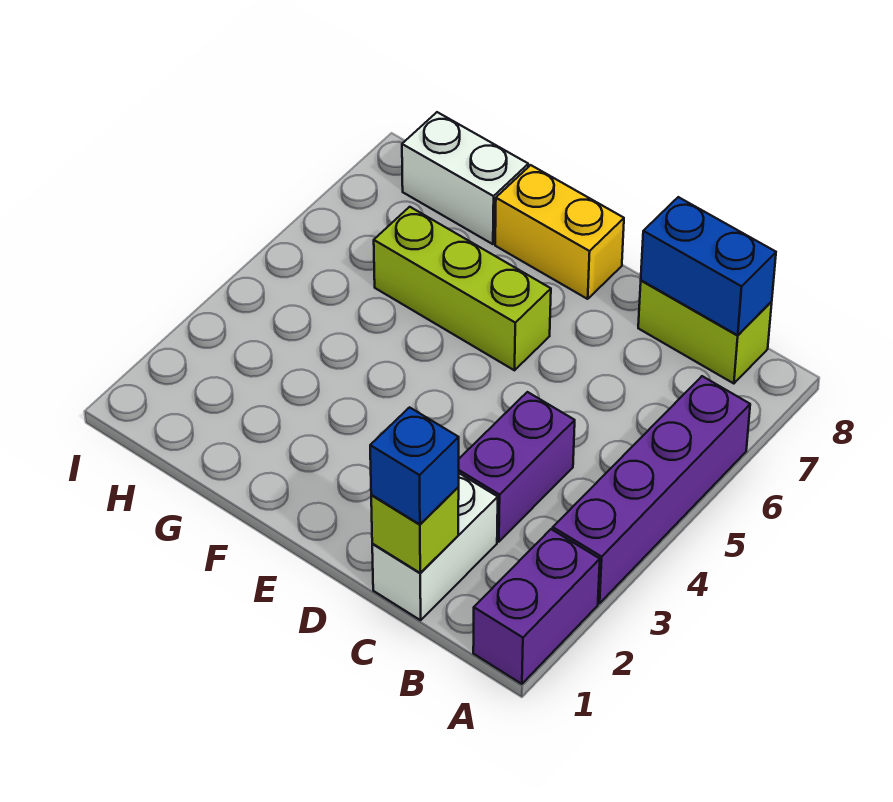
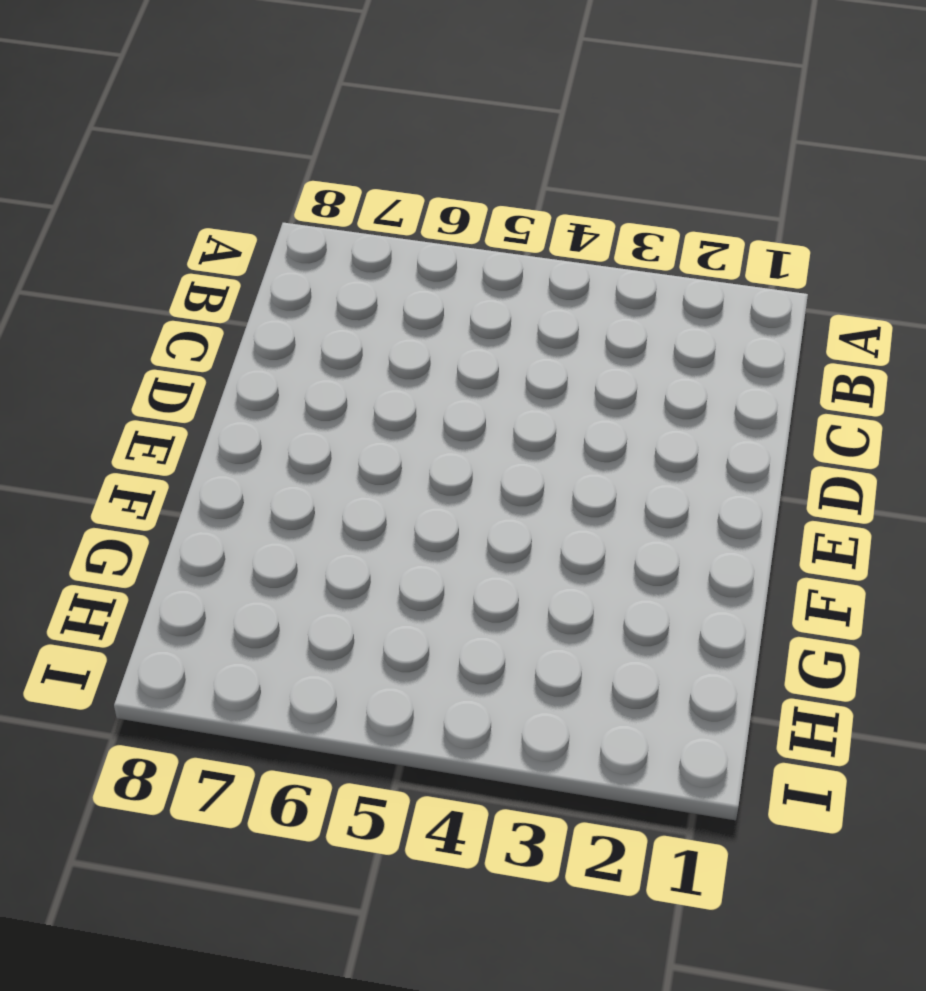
none -> purple 1x2 brick [473,529,600,684]
none -> purple 1x4 brick [553,376,750,603]

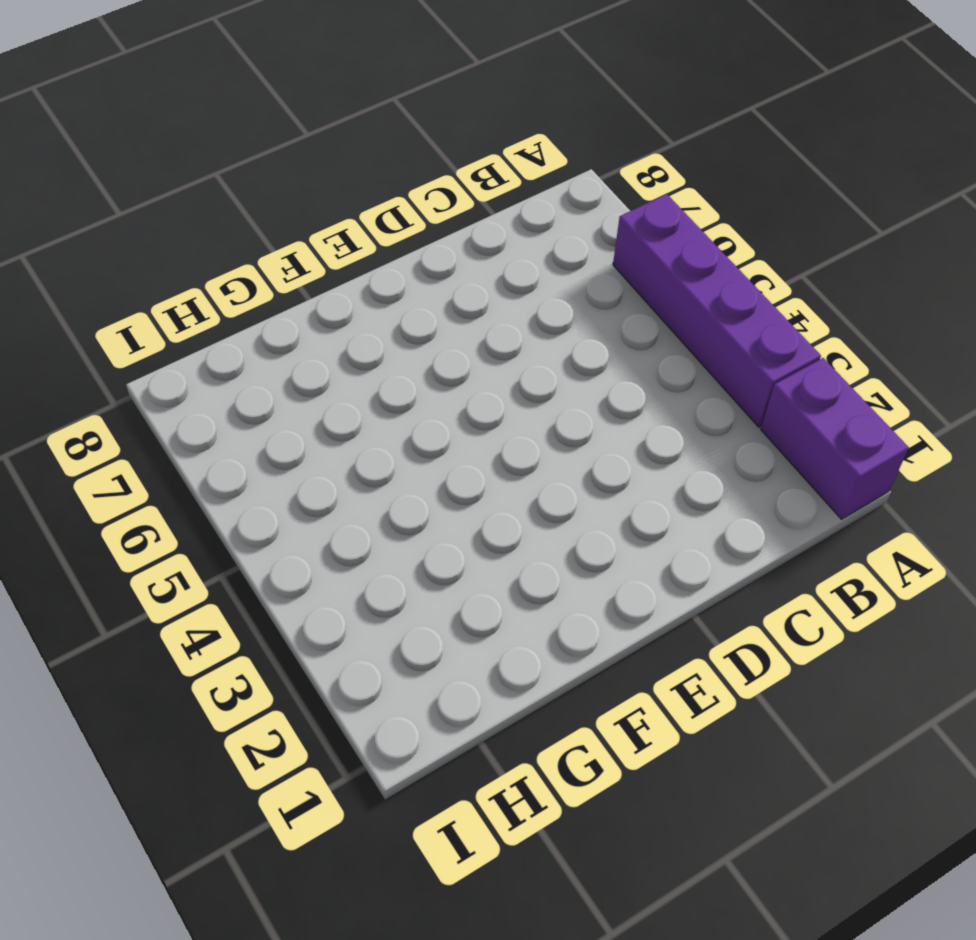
none -> lime 1x2 brick [638,280,772,384]
none -> white 1x2 brick [372,473,498,620]

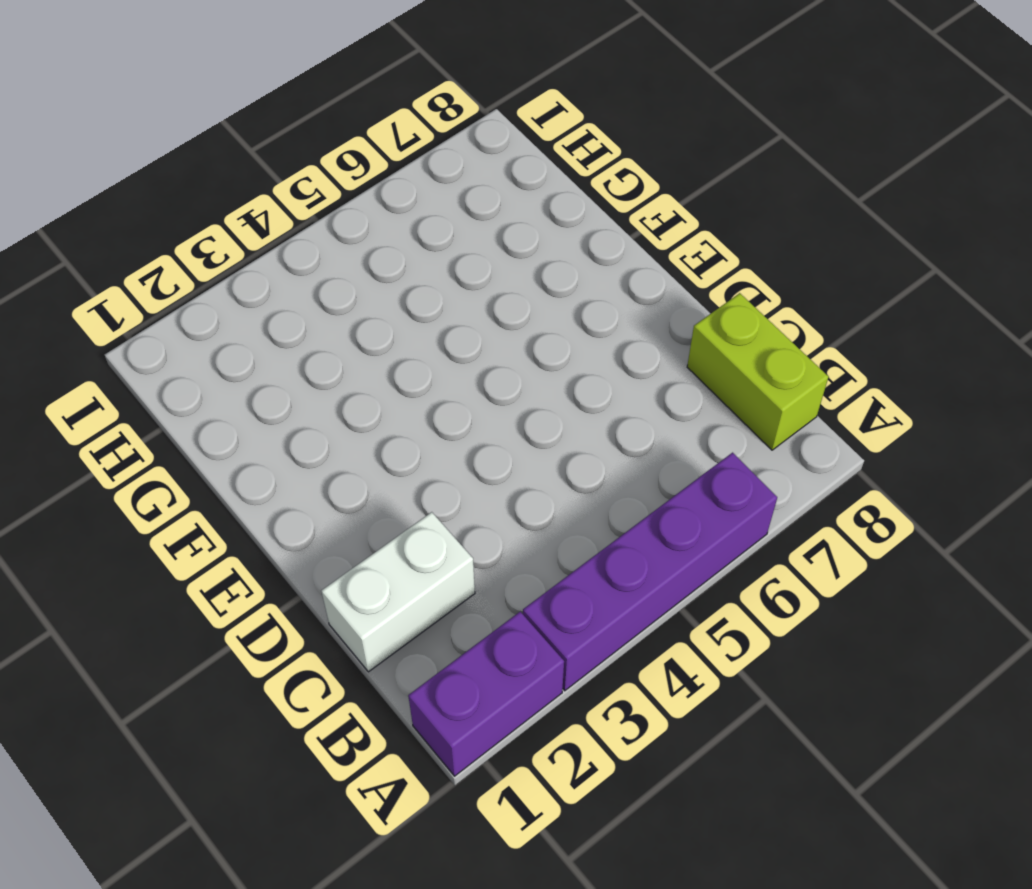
none -> purple 1x2 brick [459,392,575,542]
none -> lime 1x3 brick [374,207,551,370]

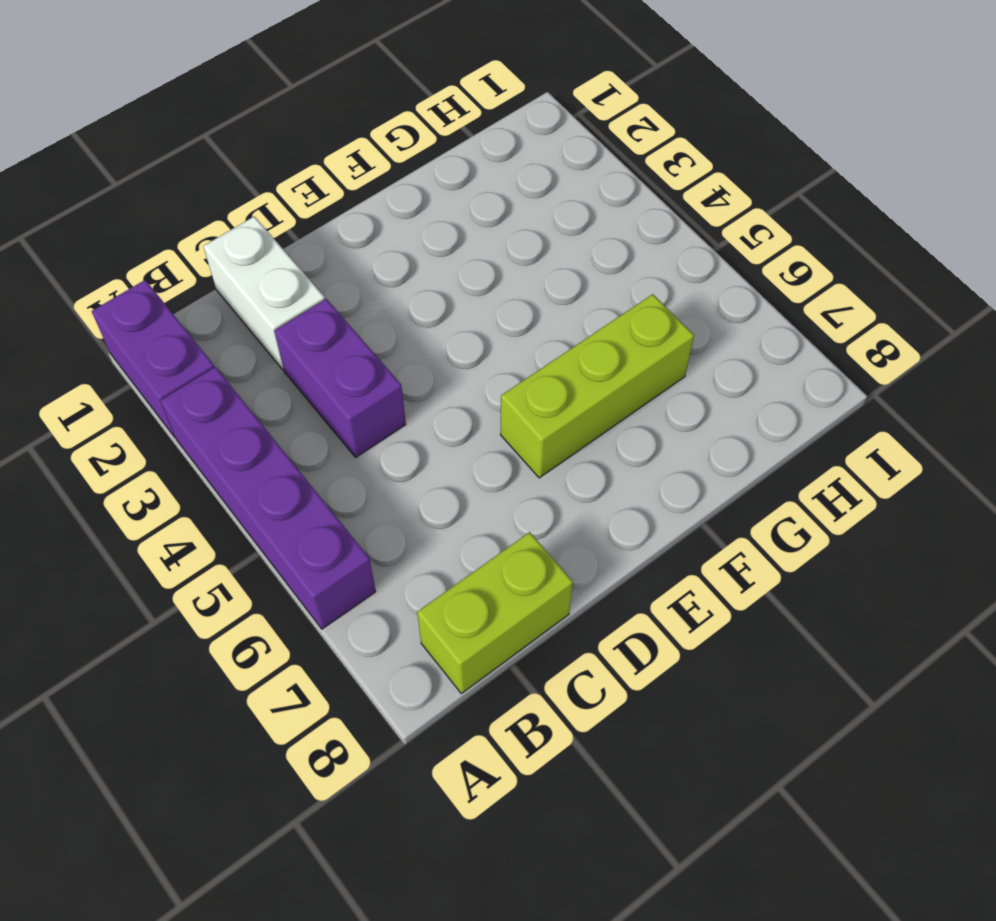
none -> yellow 1x2 brick [495,165,624,299]
none -> white 1x2 brick [402,112,528,244]

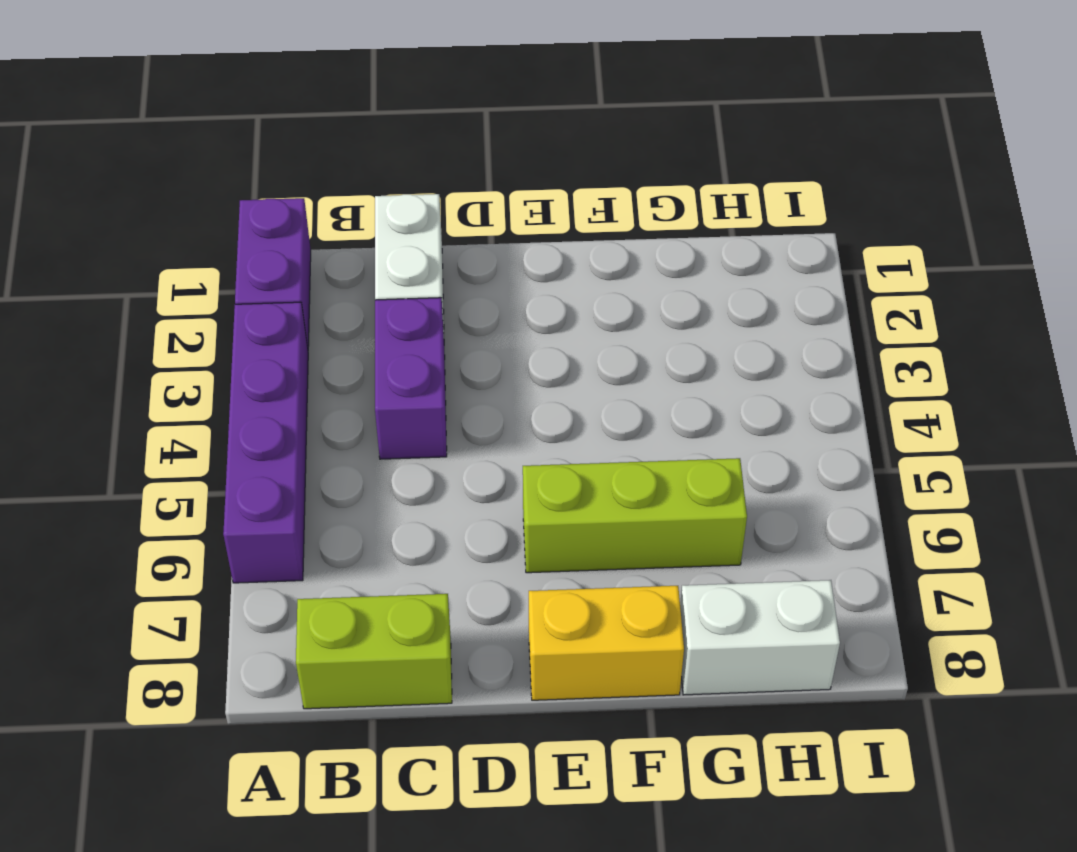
none -> blue 1x2 brick [641,197,776,335]
none -> lime 1x1 brick [371,487,459,573]

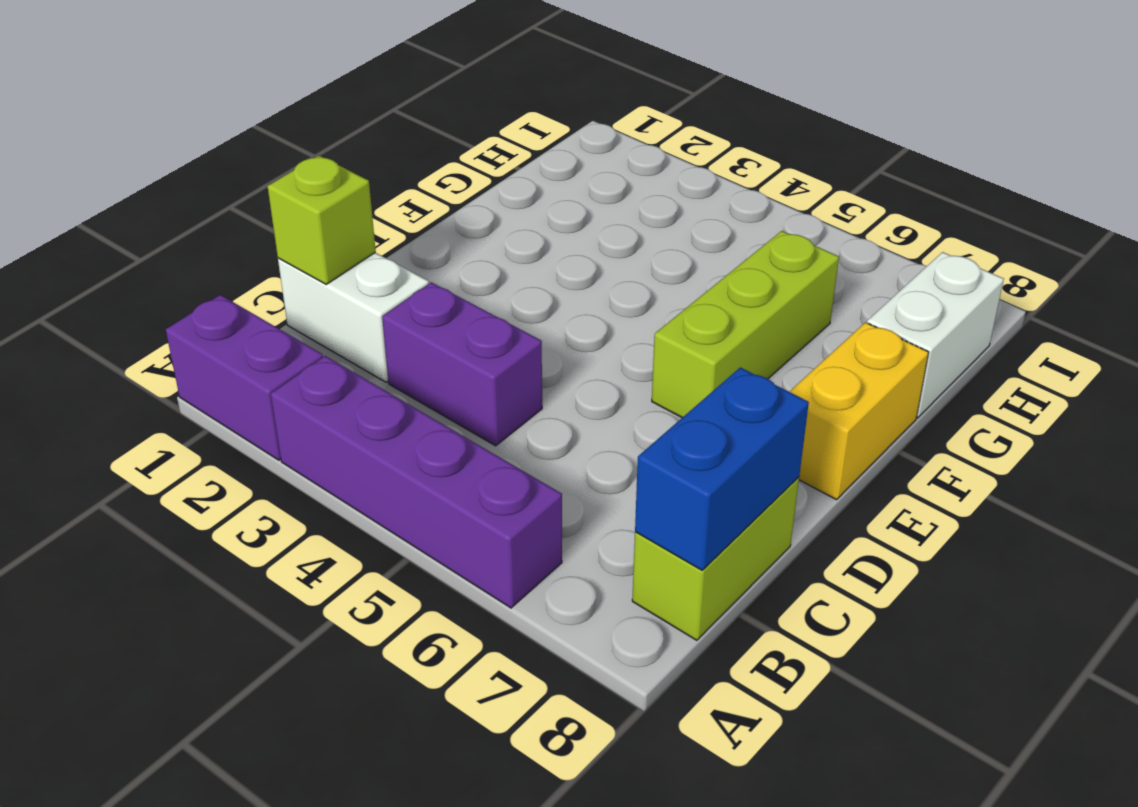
none -> blue 1x1 brick [370,407,459,524]

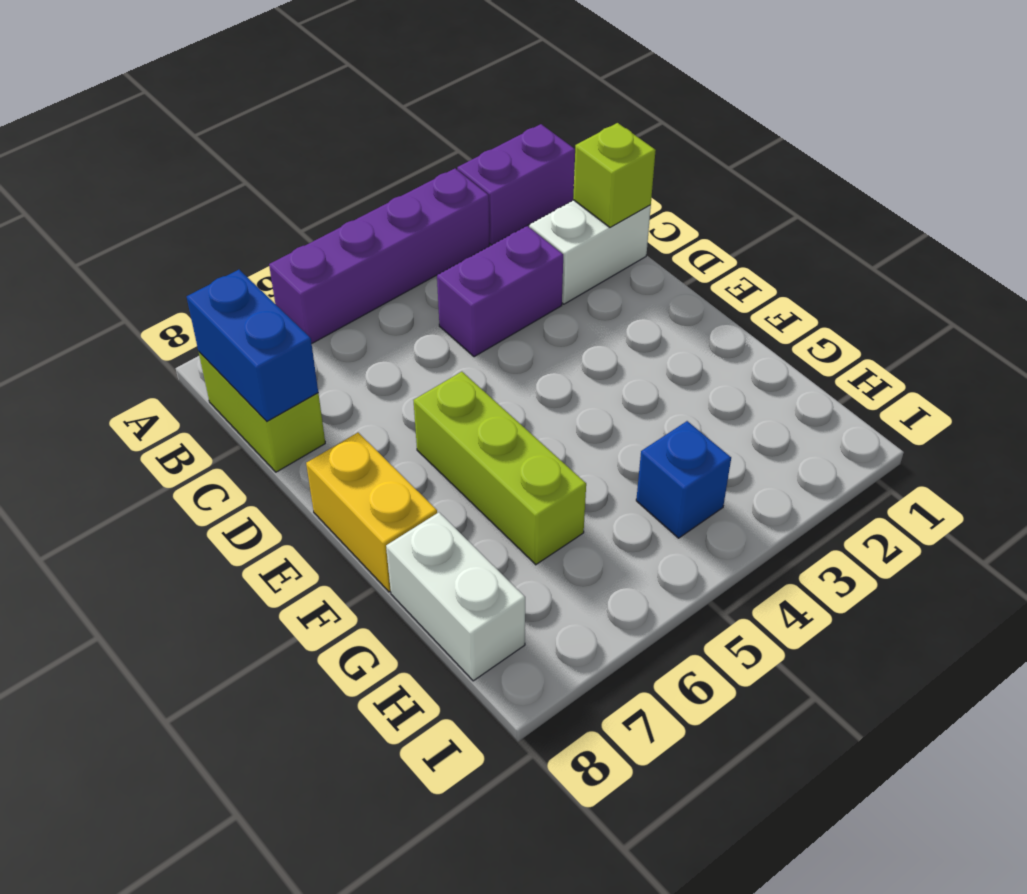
blue 1x1 brick [636,421,731,538] -> blue 1x1 brick moved to [370,407,459,524]

